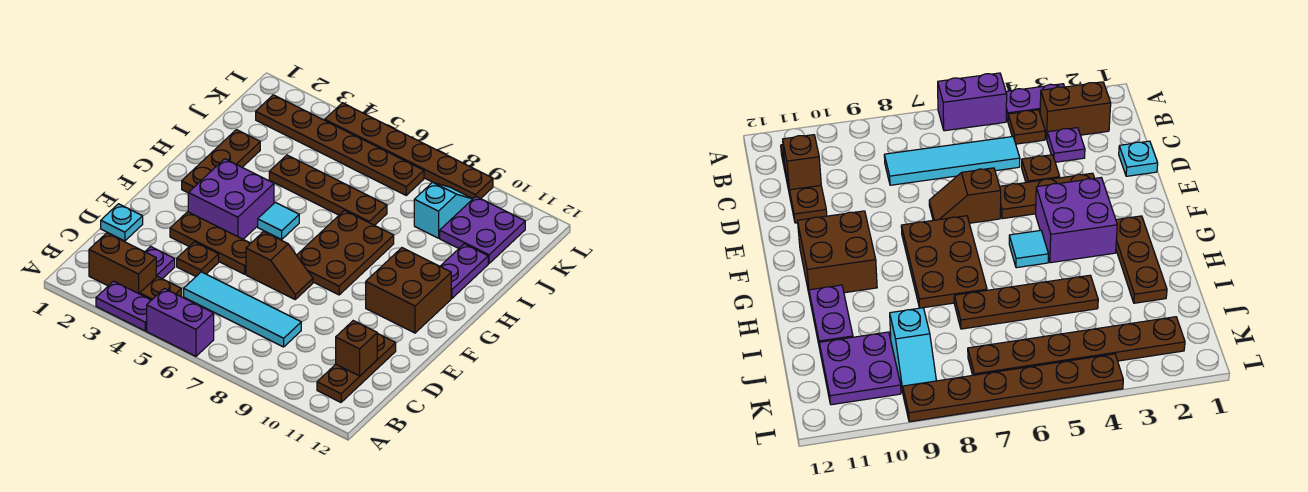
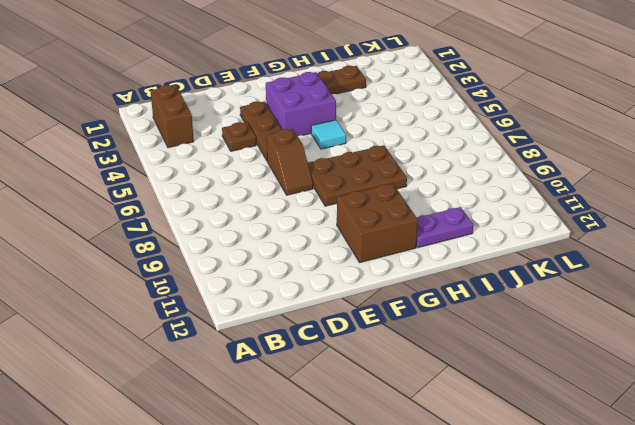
none -> purple 1x2 plate [96,281,151,331]
none -> purple 1x2 brick [147,288,214,356]
none -> brown 1x1 plate [140,277,182,300]

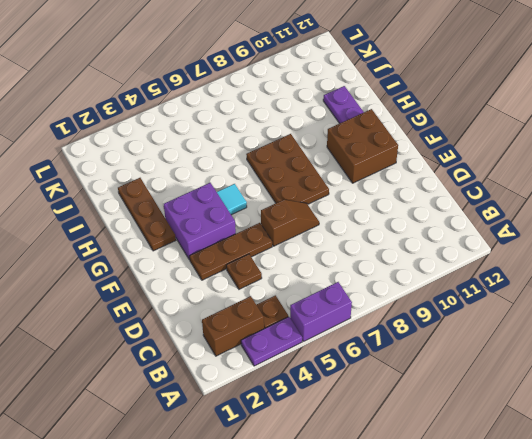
none -> brown 1x3 plate [317,333,396,402]
none -> purple 1x1 plate [145,246,175,279]
none -> cyan 1x4 tile [184,272,301,347]

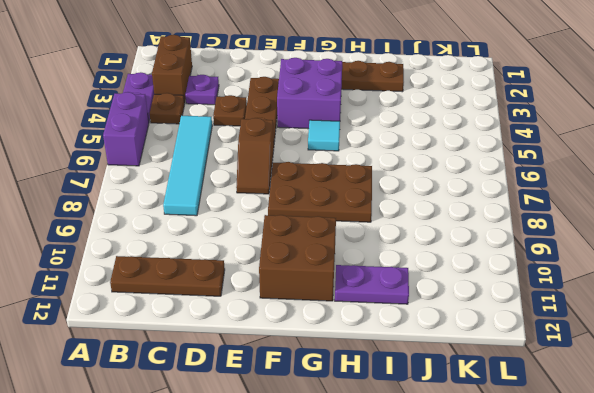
none -> cyan 1x1 plate [101,204,143,241]
none -> brown 1x4 plate [269,155,387,225]
none -> cyan 1x2 slope [414,182,473,238]

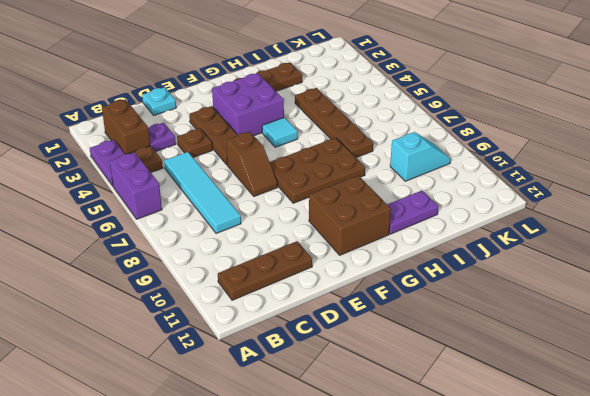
none -> purple 2x2 plate [440,197,525,263]
none -> brown 1x6 plate [256,95,424,195]
none -> brown 1x6 plate [325,103,493,199]

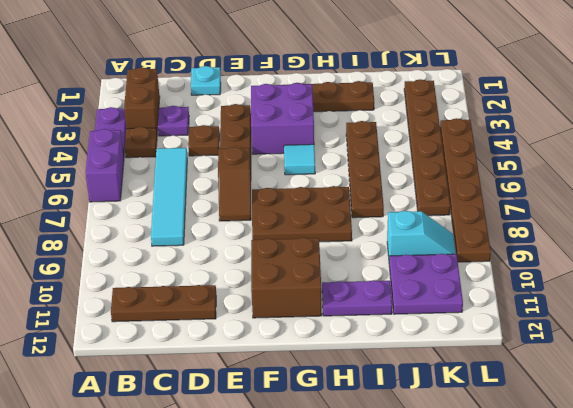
none -> brown 1x1 brick [336,321,377,376]

